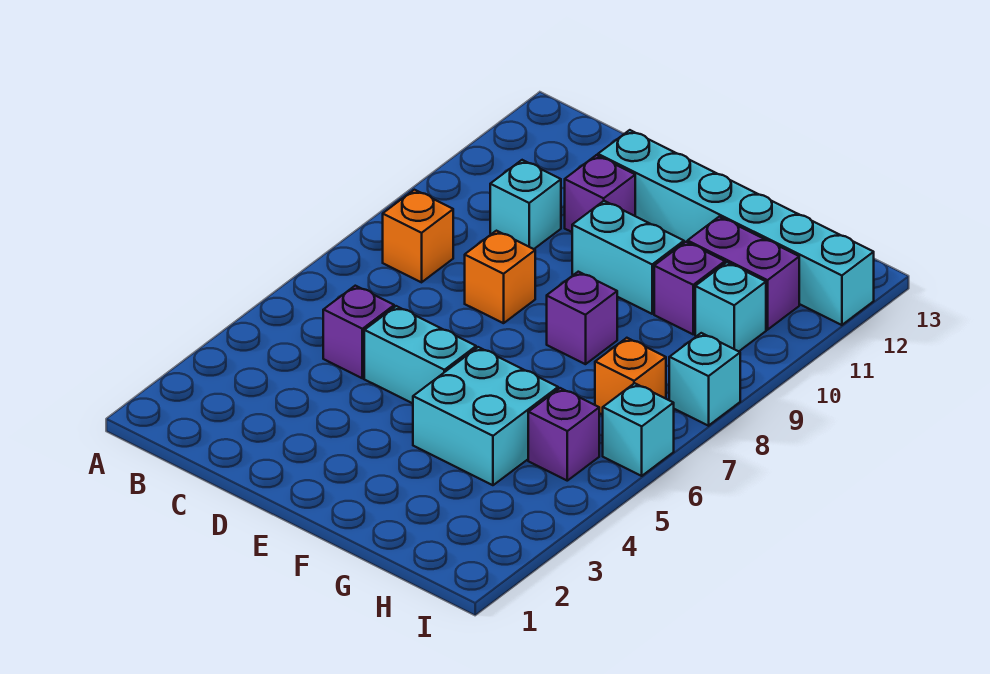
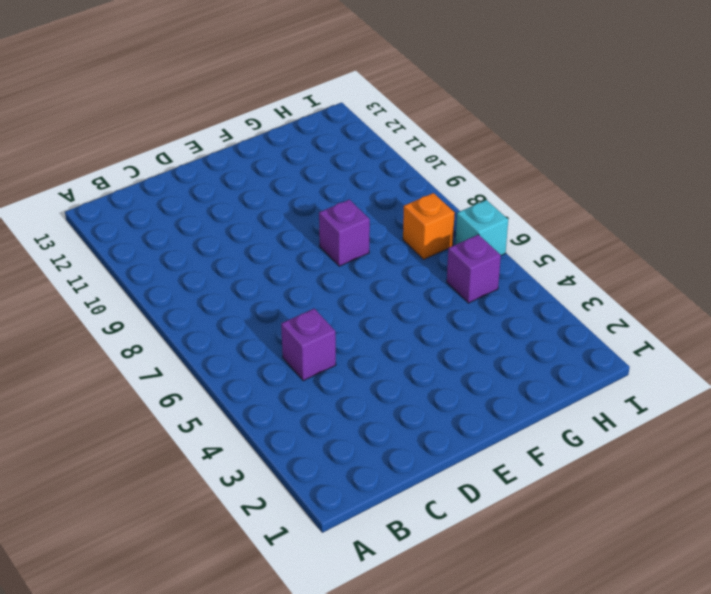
none -> orange 1x1 brick [383,190,453,282]
none -> cyan 1x1 brick [490,160,561,249]
none -> cyan 1x2 brick [364,306,476,403]

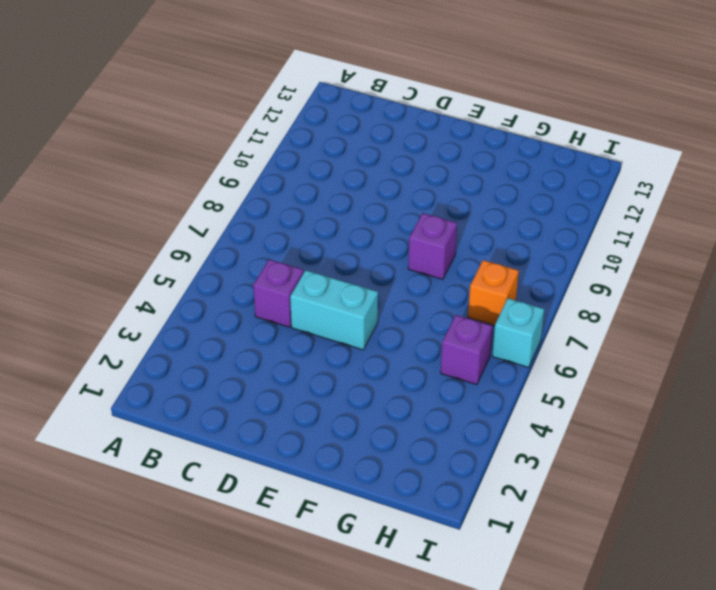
none -> orange 1x1 brick [383,190,453,282]
none -> cyan 1x1 brick [490,160,561,249]
none -> orange 1x1 brick [465,231,535,323]

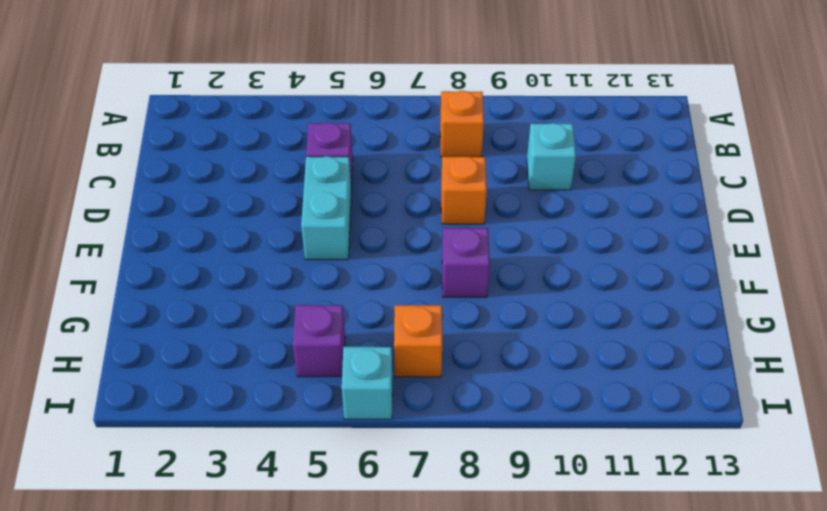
none -> purple 1x1 brick [565,155,635,232]
none -> cyan 1x6 brick [598,130,874,325]
none -> cyan 1x2 brick [572,201,684,314]

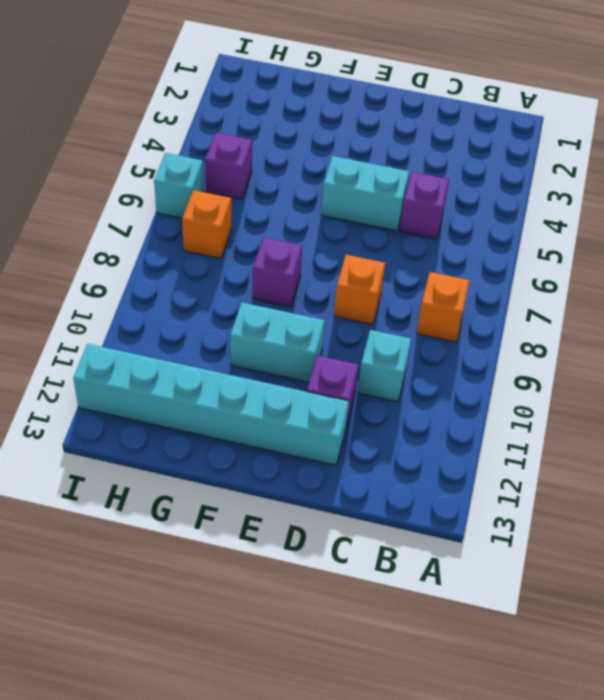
none -> cyan 2x2 brick [413,347,558,485]
none -> purple 1x1 brick [654,242,725,334]
none -> purple 1x2 brick [688,217,799,330]

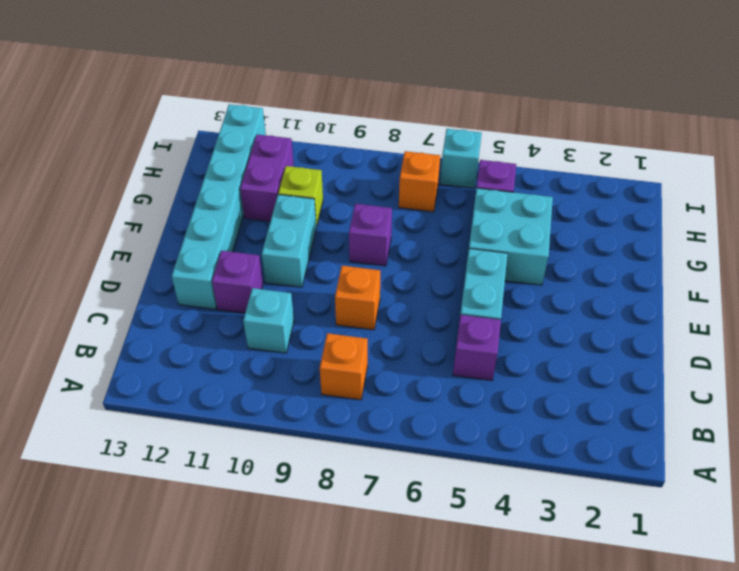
lime 1x1 brick [278,166,323,227] -> purple 1x1 brick [654,242,725,334]
none -> cyan 1x1 brick [695,262,766,351]
none -> cyan 1x1 brick [669,333,740,426]

